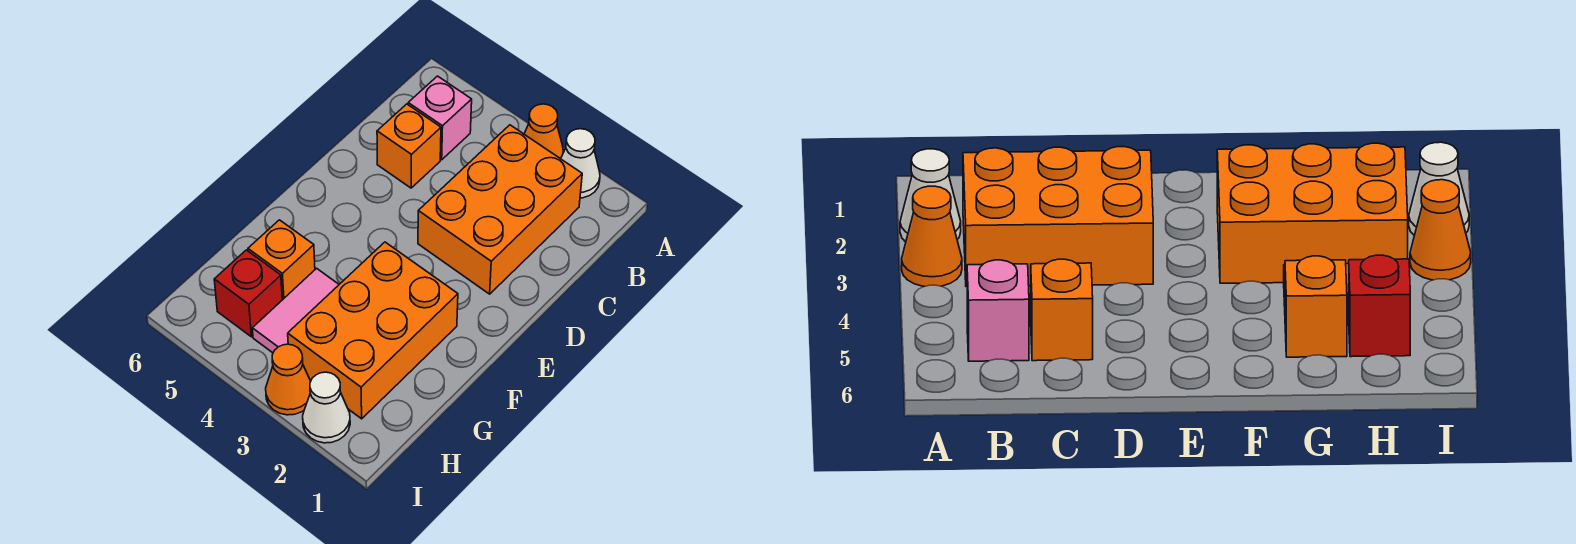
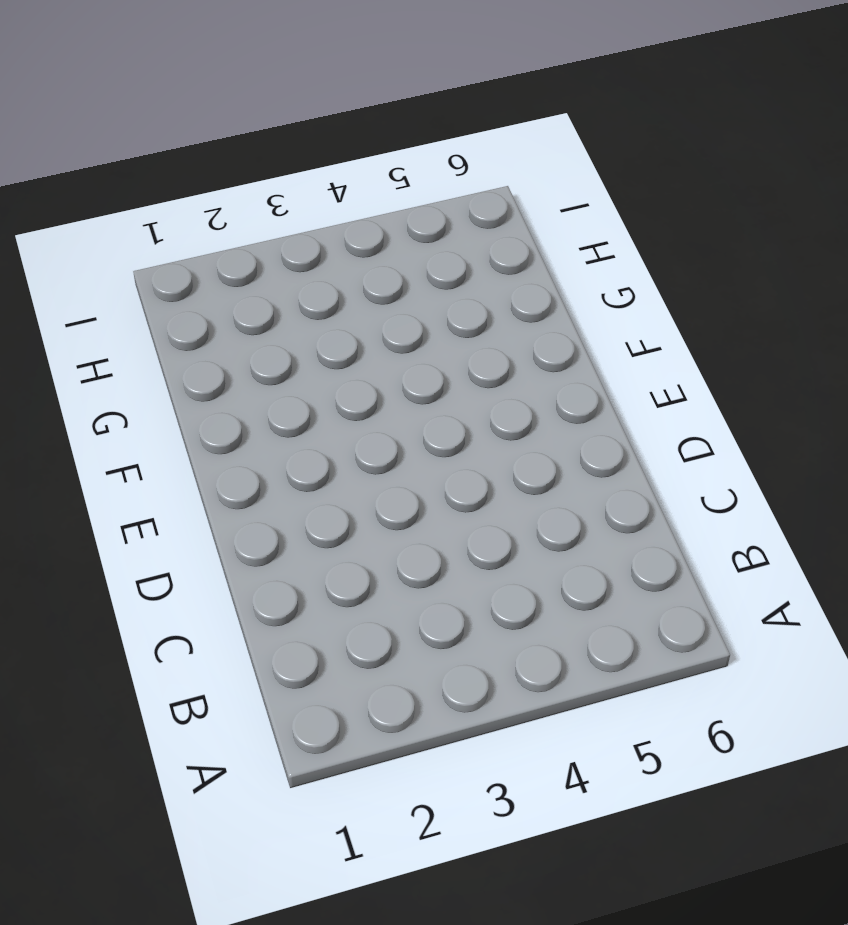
none -> white 1x1 cone [561,129,600,198]
none -> orange 1x1 cone [524,104,563,159]

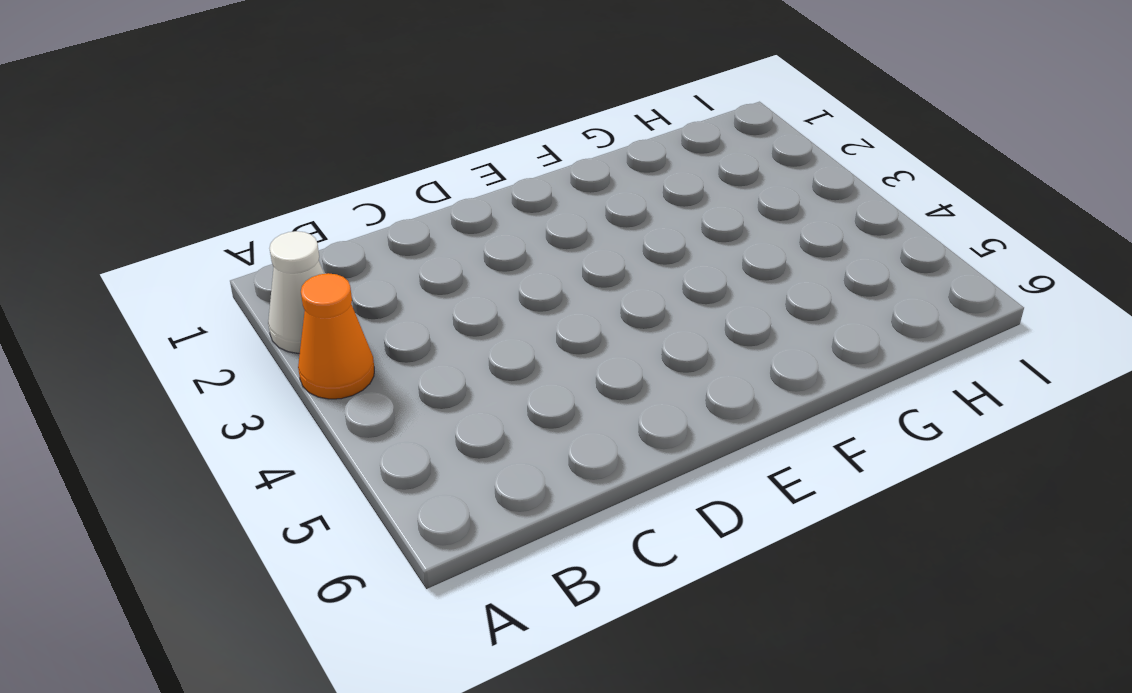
none -> orange 2x3 brick [418,125,582,294]
none -> pink 1x1 brick [408,76,472,160]

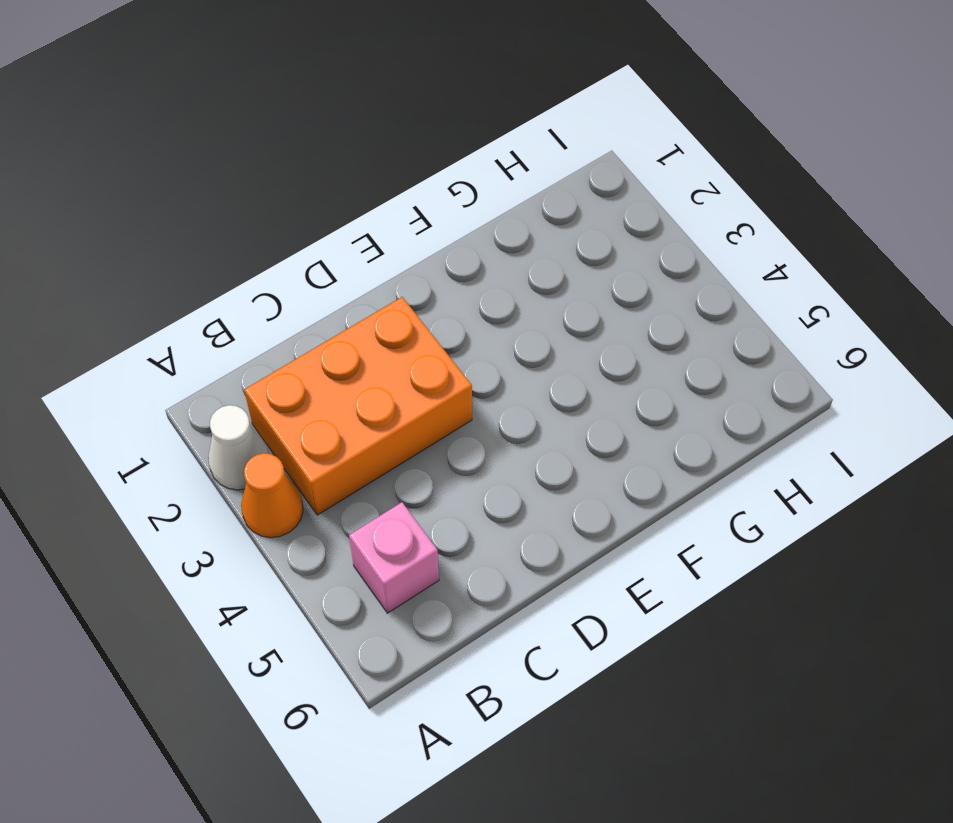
none -> orange 1x1 brick [377,104,441,188]
none -> orange 2x3 brick [288,242,458,419]

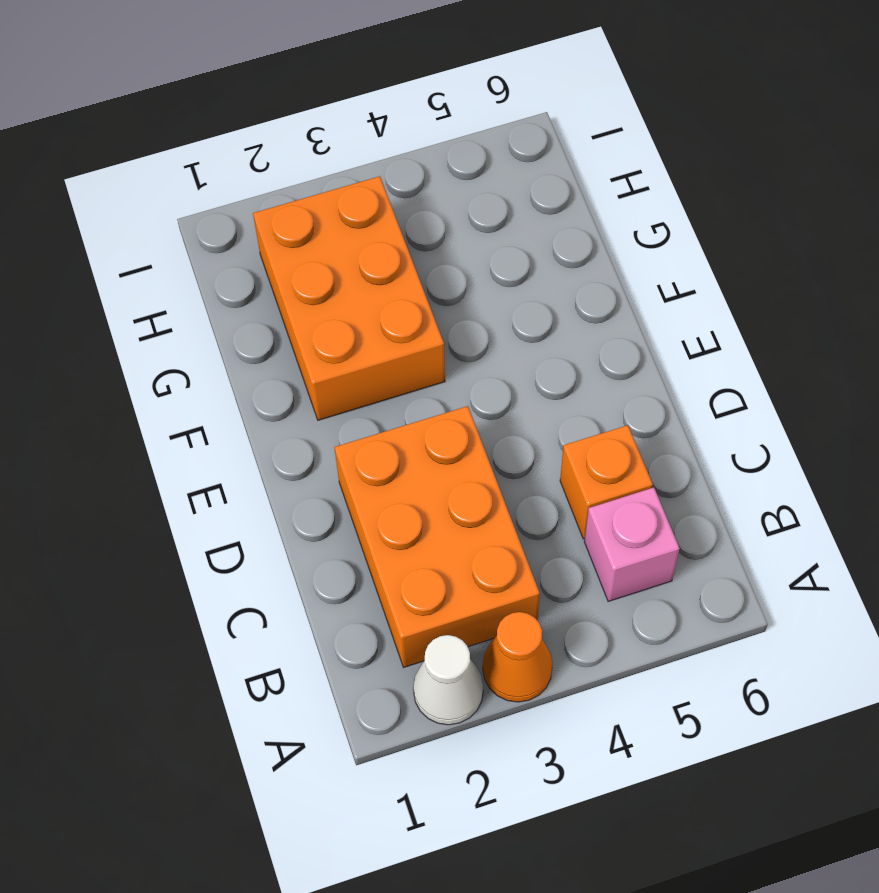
none -> pink 1x2 tile [252,268,339,353]
none -> orange 1x1 brick [248,220,315,300]

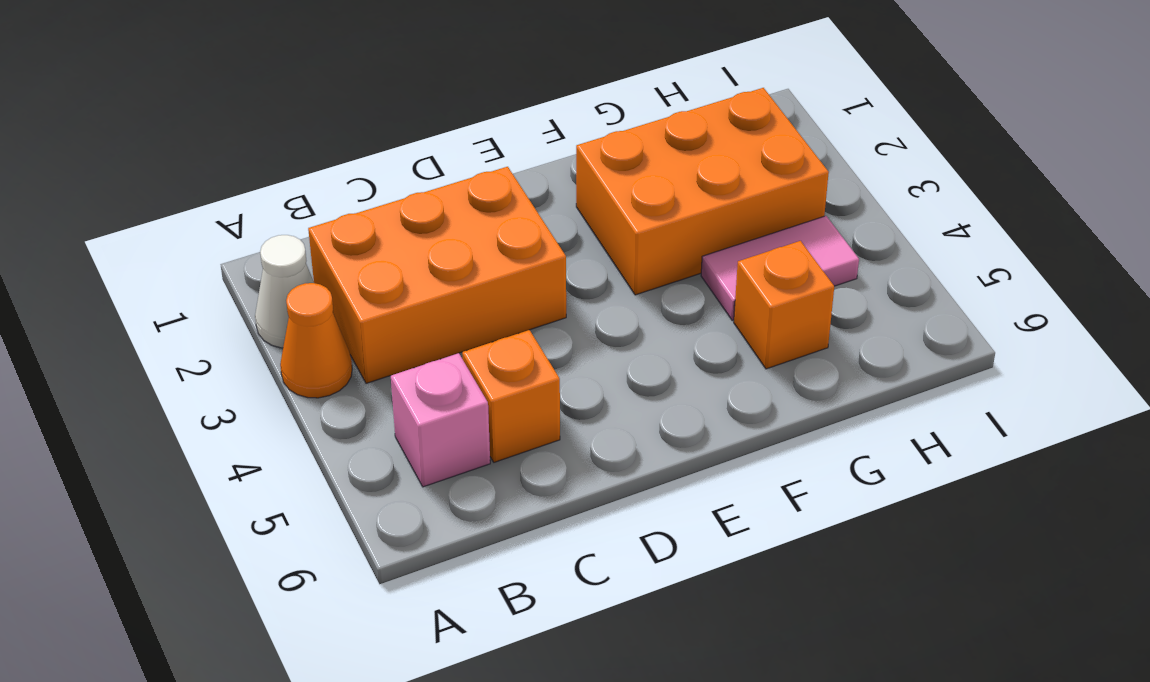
none -> red 1x1 brick [214,250,282,337]
none -> white 1x1 cone [303,372,350,443]

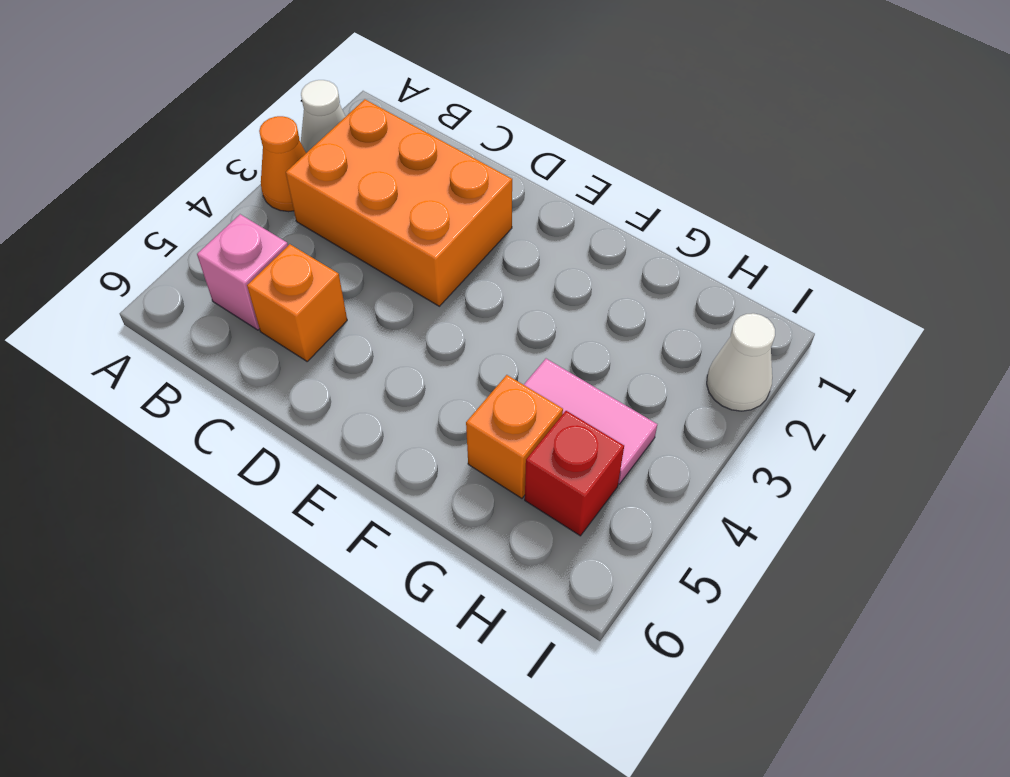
none -> orange 2x3 brick [288,242,458,419]
none -> orange 1x1 cone [266,344,311,415]

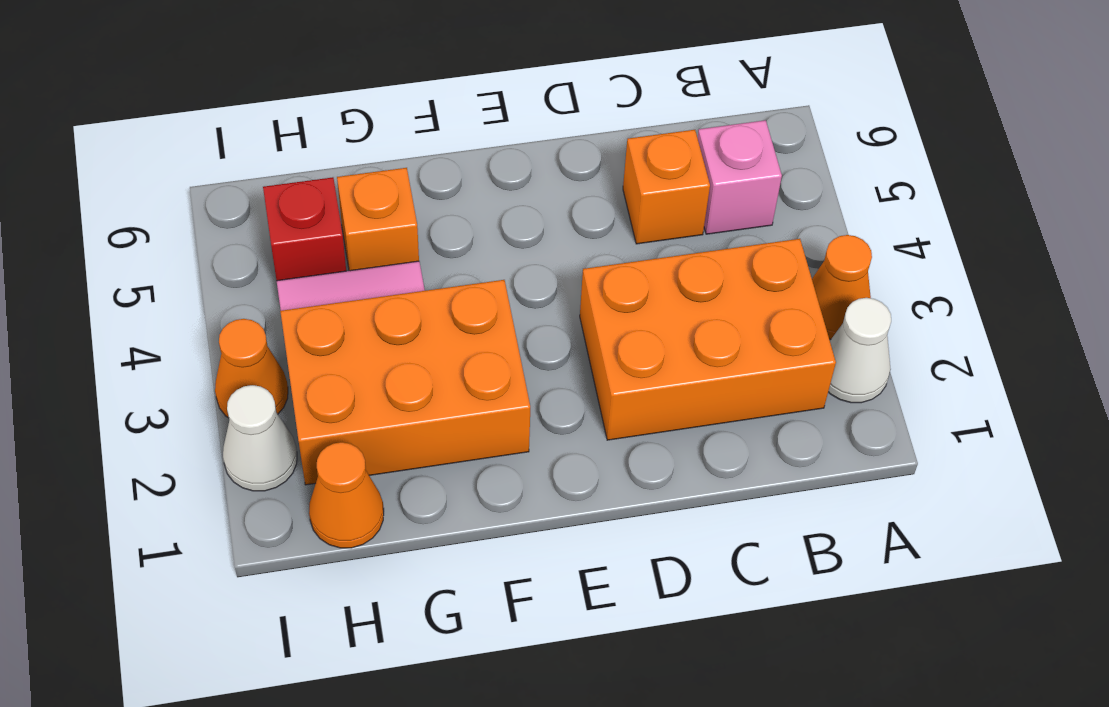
orange 1x1 cone [309,442,384,548] -> none

